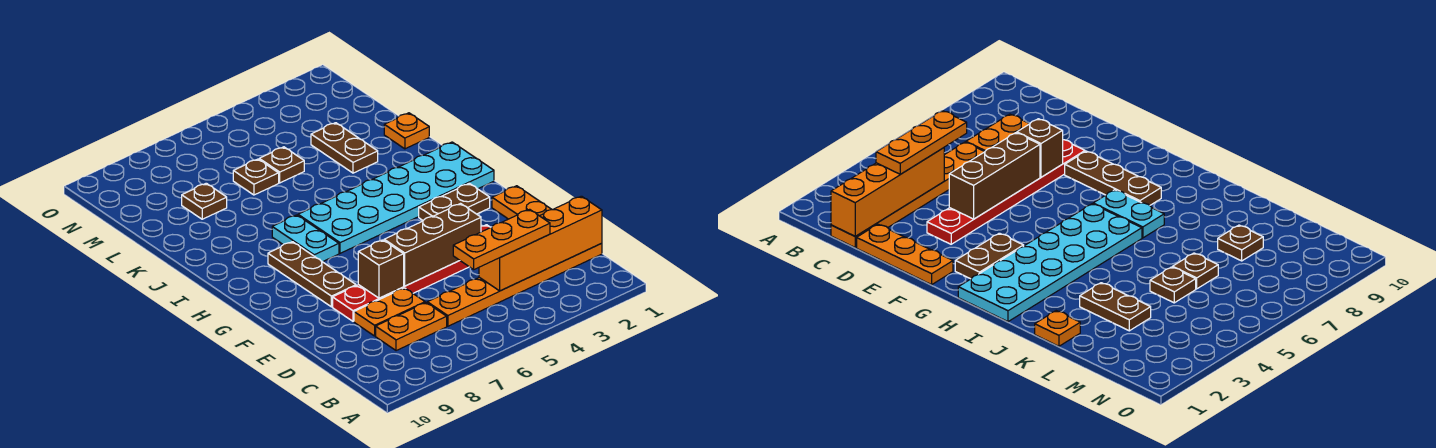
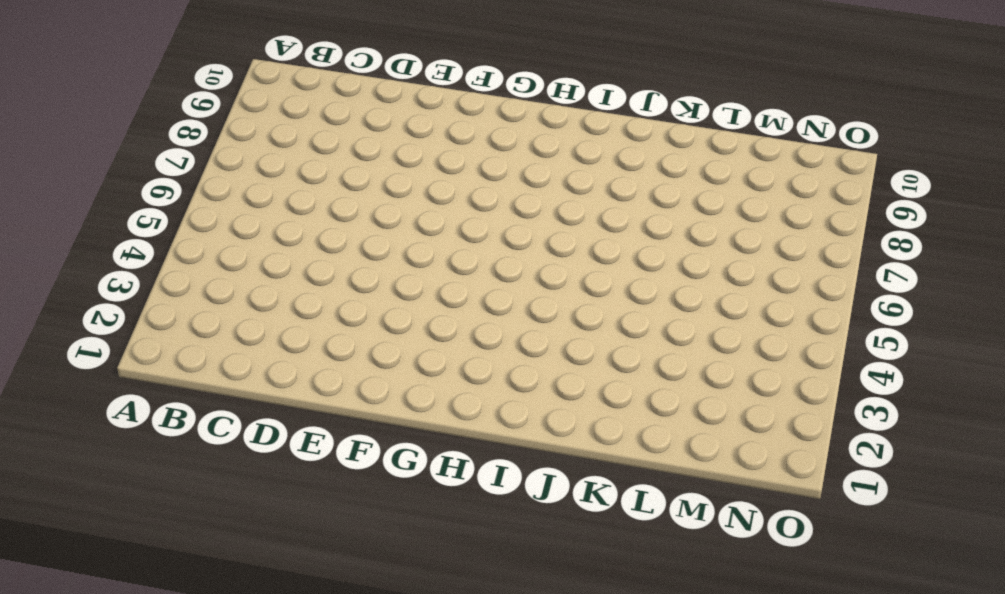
none -> orange 1x6 plate [427,243,602,326]
none -> orange 1x2 plate [376,303,447,351]
none -> orange 1x3 plate [492,186,551,219]

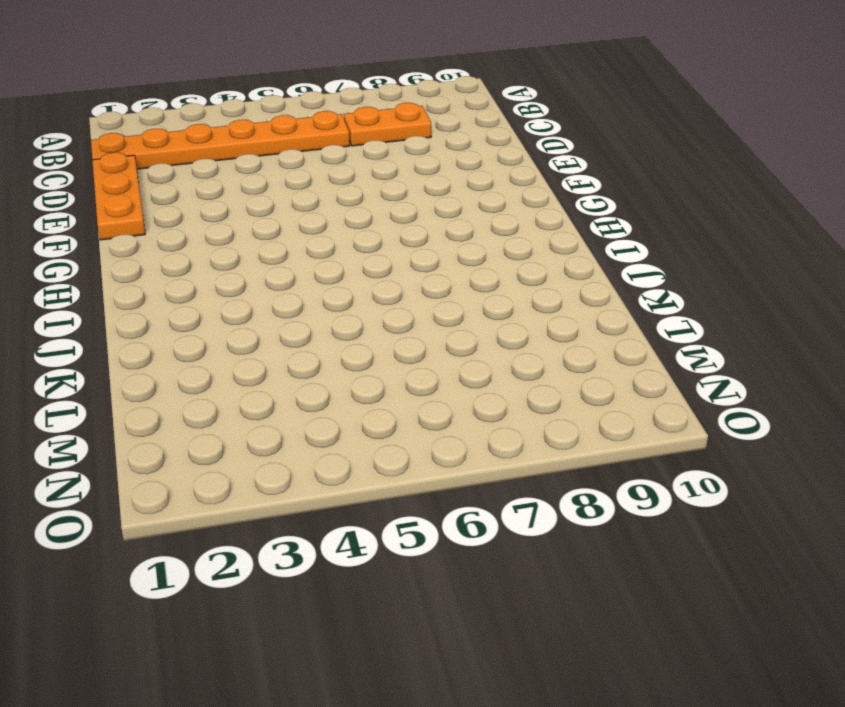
none -> orange 1x2 plate [354,288,425,336]
none -> red 1x6 plate [333,225,491,321]
none -> brown 1x3 plate [268,242,356,307]

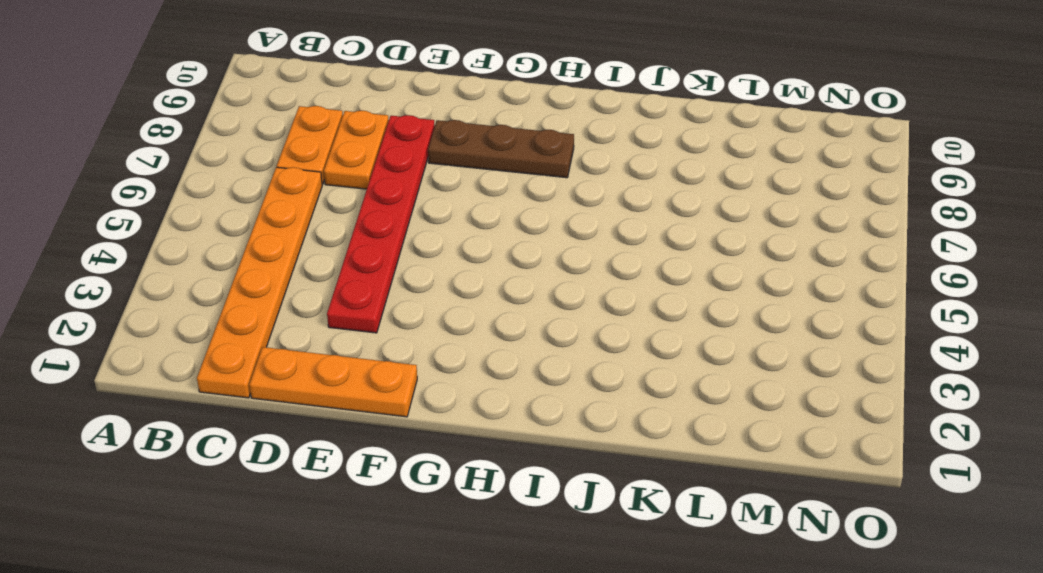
none -> brown 1x2 plate [419,183,490,220]
none -> cyan 2x6 plate [298,142,494,253]
none -> cyan 1x2 plate [272,215,339,262]

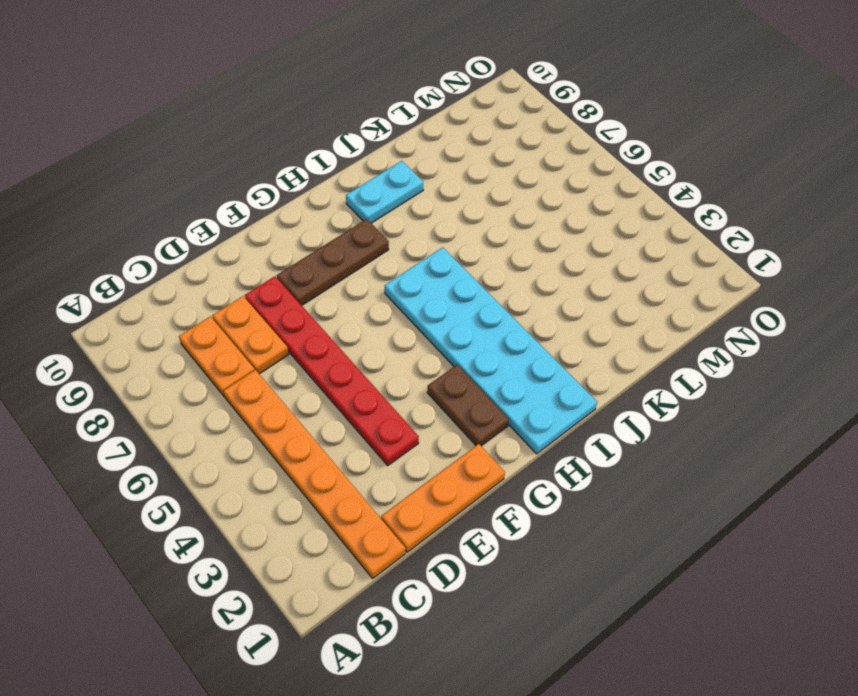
cyan 1x2 plate [346,161,423,223] -> cyan 1x2 plate moved to [272,215,339,262]
none -> orange 1x1 plate [384,113,429,149]
none -> brown 1x2 plate [311,123,378,173]
none -> brown 1x1 plate [259,147,304,183]

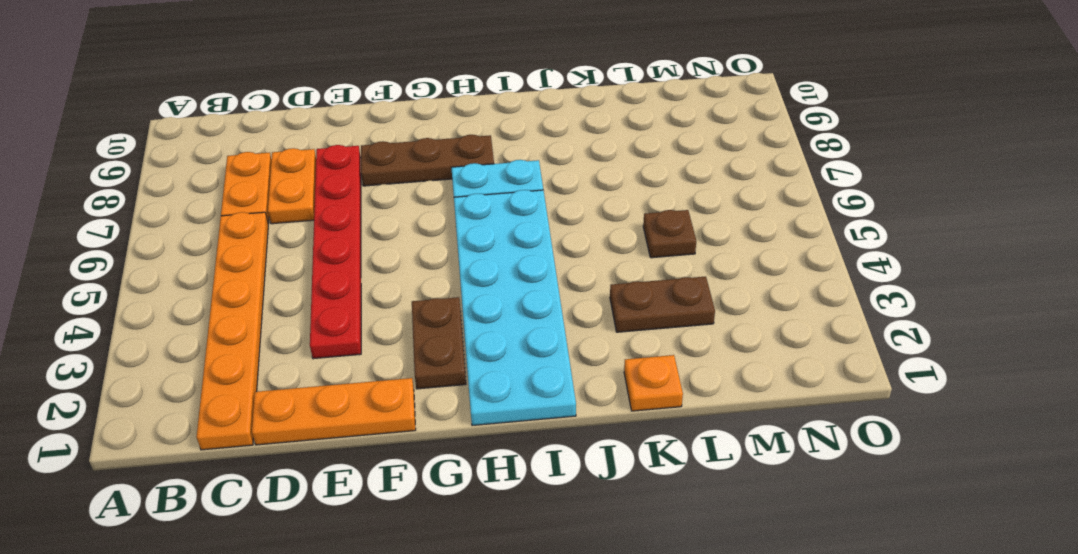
none -> brown 1x1 plate [233,159,279,195]
none -> brown 1x1 plate [182,183,227,219]
none -> orange 1x4 brick [479,196,602,291]

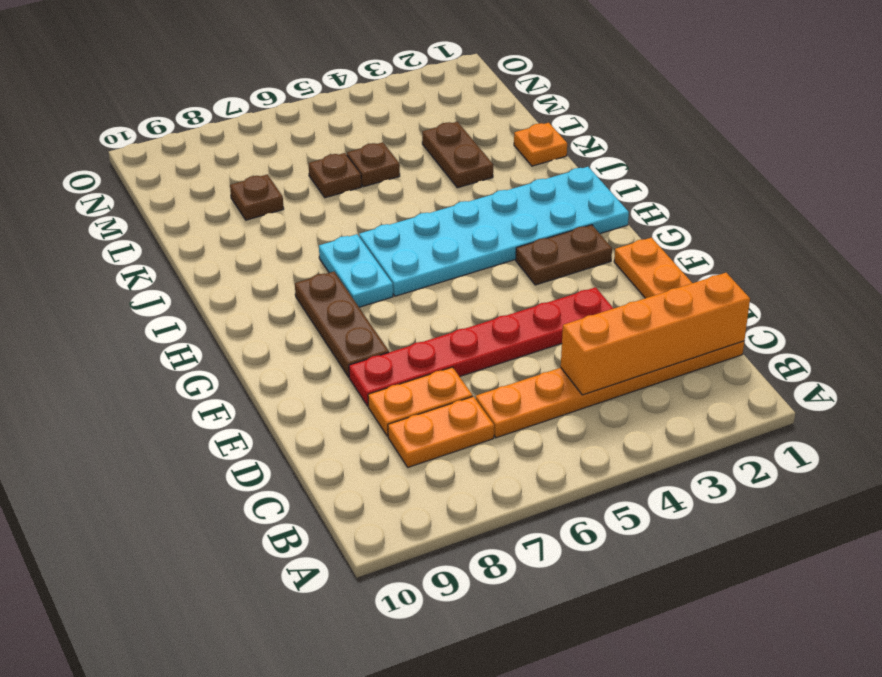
none -> brown 1x3 brick [384,204,481,286]
none -> brown 1x1 brick [358,240,404,298]
none -> orange 1x3 plate [453,209,550,269]

